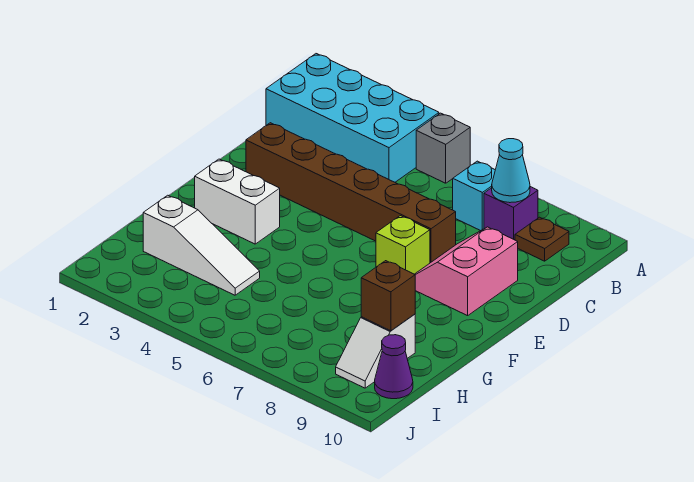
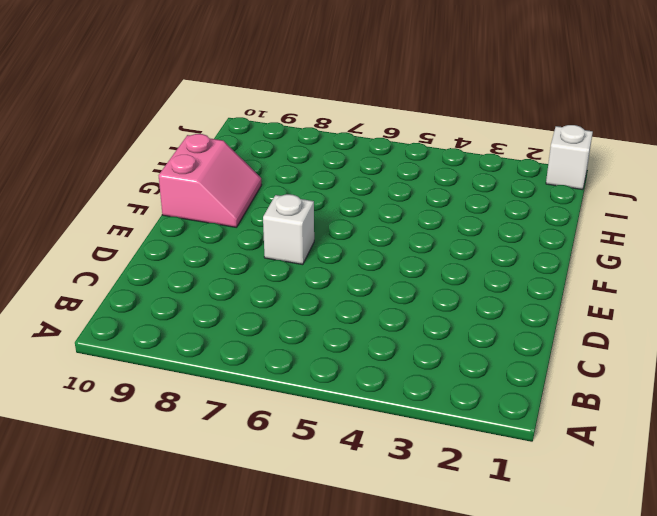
white 1x1 brick [263,194,314,265] -> lime 1x1 brick [376,216,430,274]
pink 2x2 slope [159,134,261,228] -> pink 2x2 slope moved to [415,227,518,316]
white 1x1 brick [546,125,593,190] -> none
none -> cyan 2x4 brick [266,54,439,182]
none -> grey 1x1 brick [416,113,470,183]
none -> cyan 1x1 brick [453,161,495,231]

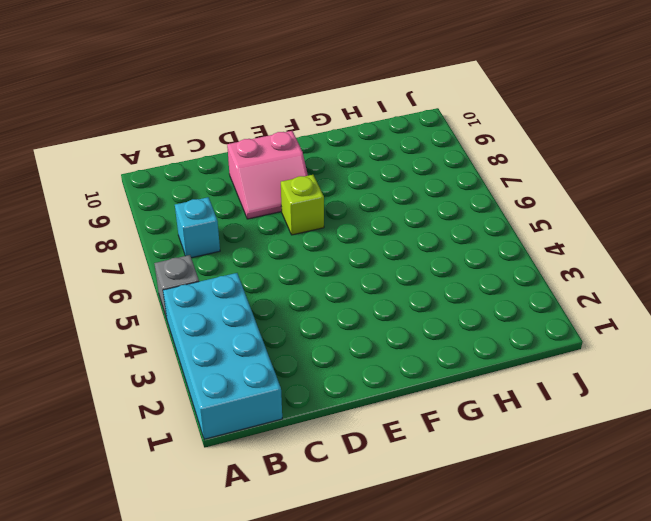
none -> purple 1x1 brick [484,187,538,240]
none -> brown 1x1 plate [515,217,569,261]
none -> brown 1x6 brick [246,123,456,263]

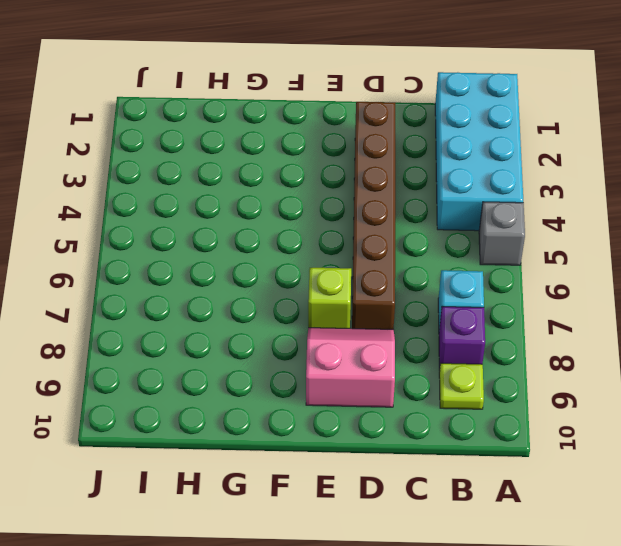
lime 1x1 plate [439,363,484,409] -> brown 1x1 plate [515,217,569,261]
none -> white 1x2 brick [195,159,280,244]
none -> white 1x3 slope [143,195,260,295]
none -> white 1x2 slope [336,314,415,388]

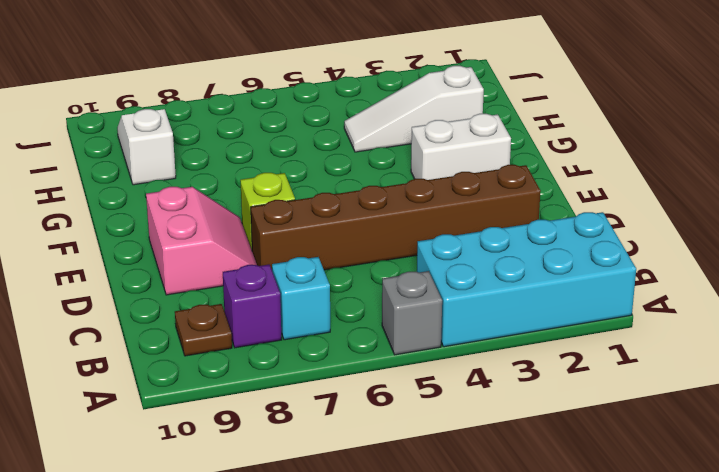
none -> purple 1x1 cone [375,335,413,399]
none -> cyan 1x1 cone [492,139,530,203]
none -> brown 1x1 brick [361,261,415,331]

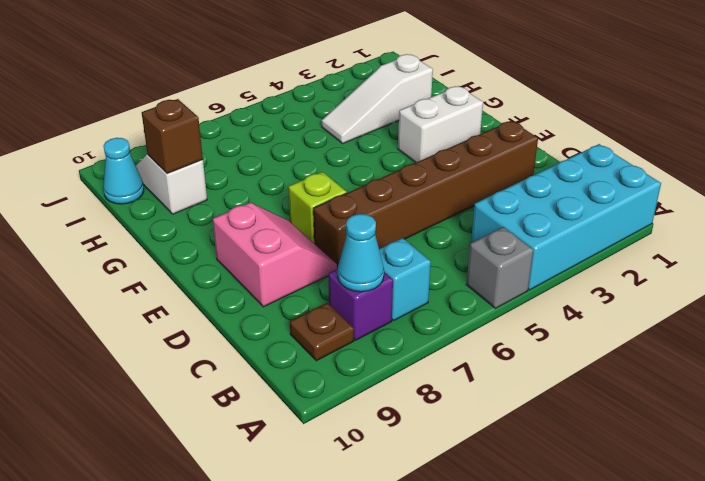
cyan 1x1 cone [103,138,144,204] -> purple 1x1 cone [375,335,413,399]

